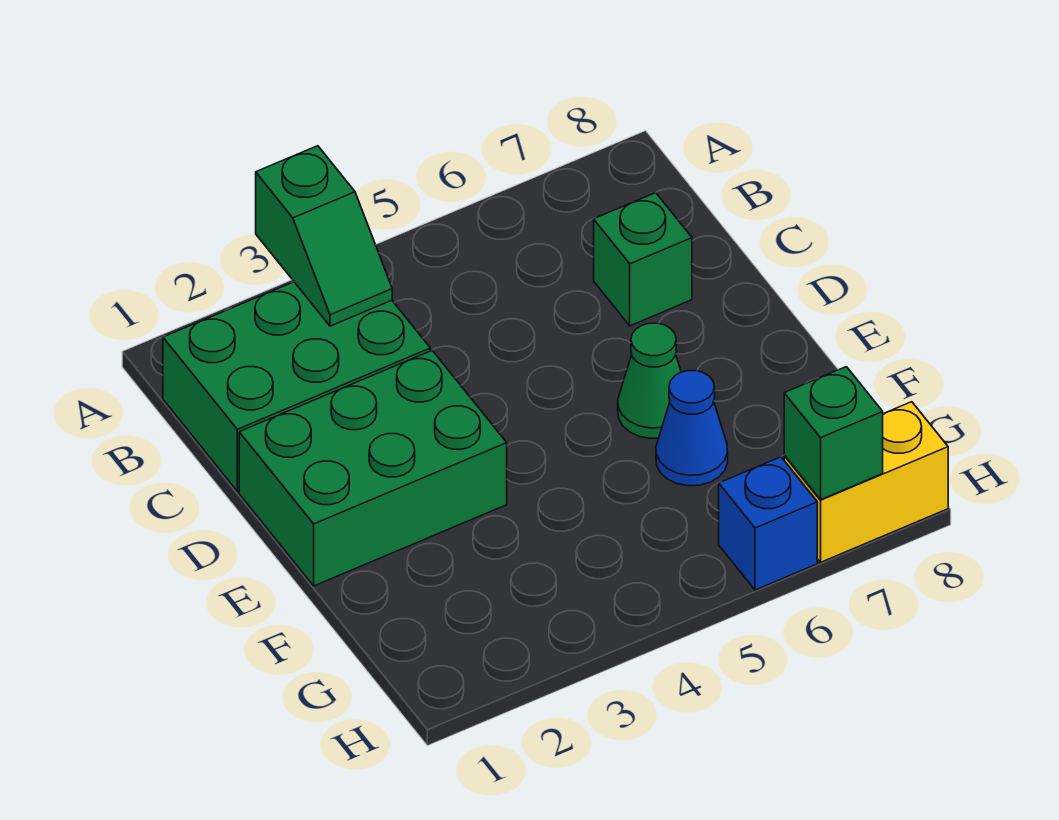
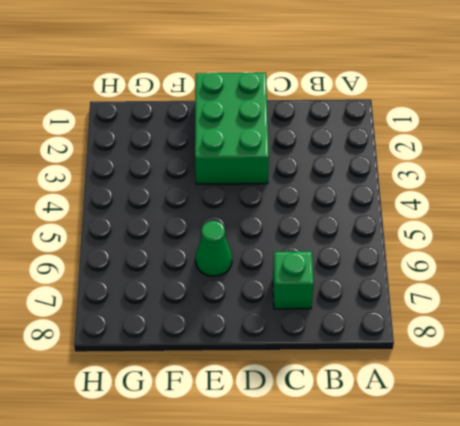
none -> green 2x3 brick [163,282,430,491]
none -> blue 1x1 cone [656,371,728,486]

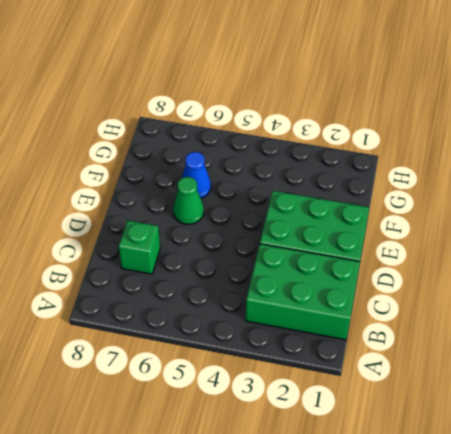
none -> blue 1x1 brick [719,457,817,590]
none -> yellow 1x2 brick [784,402,948,562]

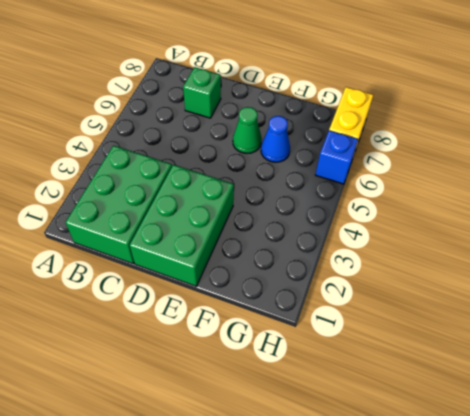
none -> green 1x2 slope [256,146,392,326]
none -> green 1x1 brick [784,367,883,500]

